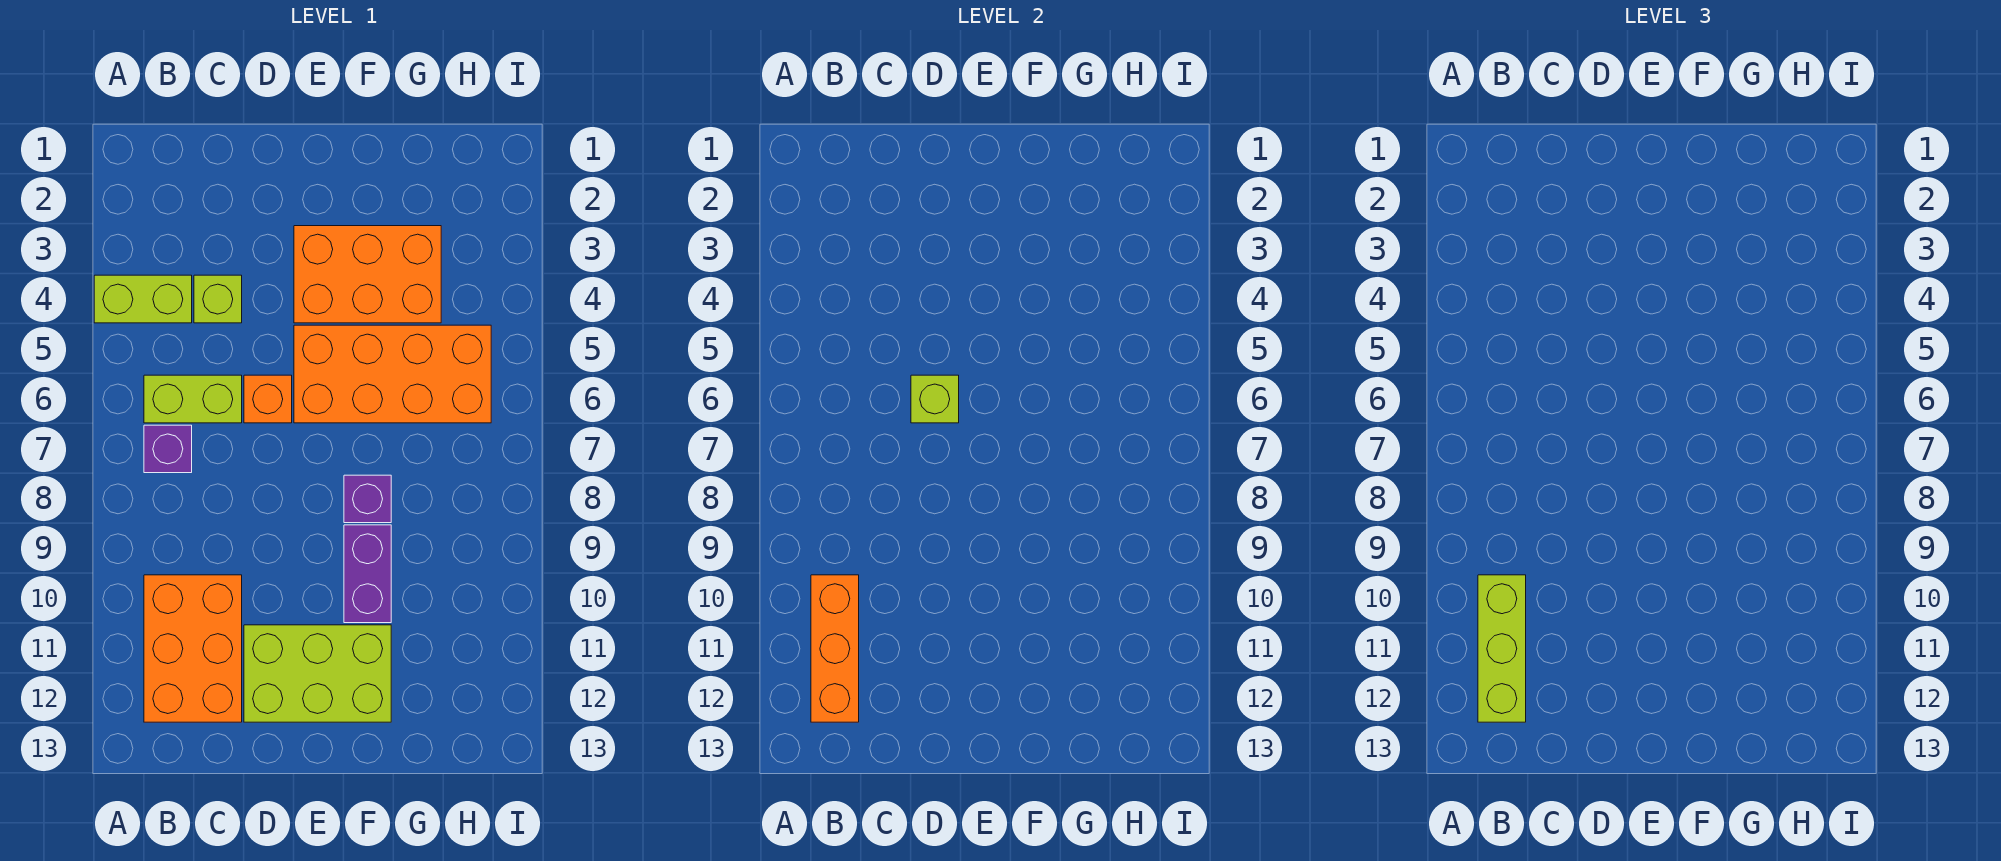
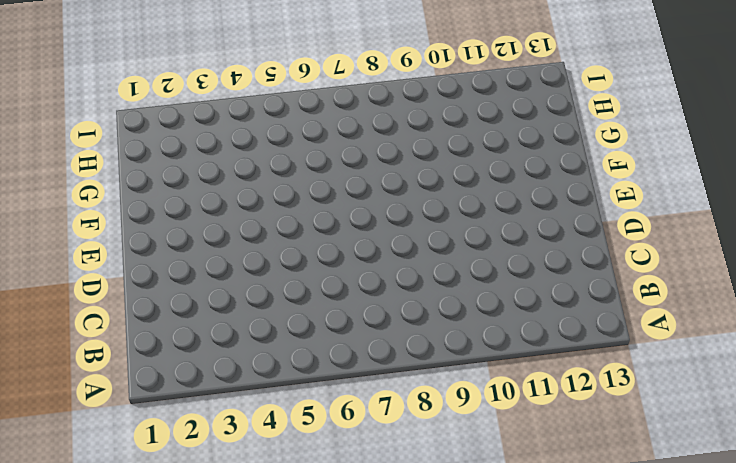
none -> lime 1x2 brick [94,275,192,323]
none -> lime 1x2 brick [144,375,242,423]
none -> purple 1x1 brick [144,425,192,473]

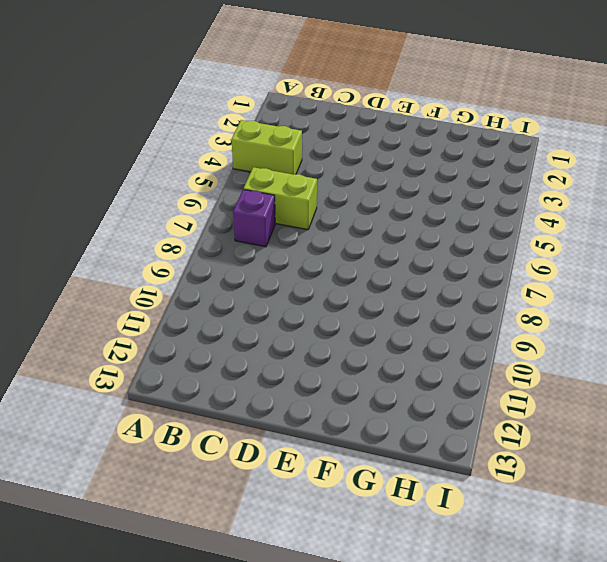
none -> orange 2x3 brick [144,575,242,722]
none -> lime 1x1 brick [194,275,242,323]
none -> orange 1x1 brick [244,375,292,423]

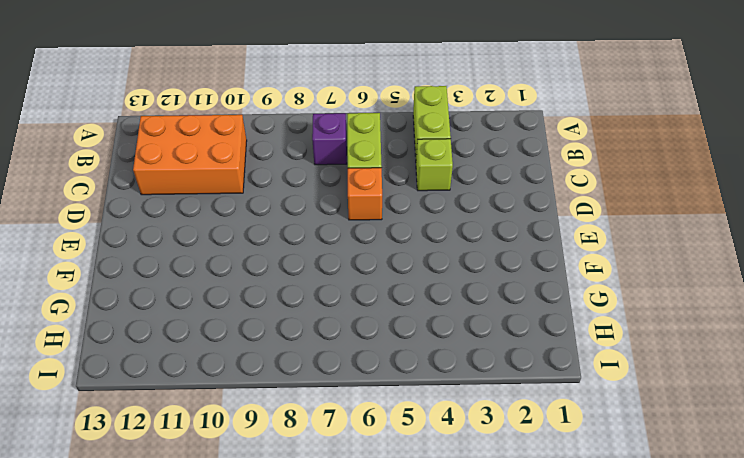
none -> lime 2x3 brick [244,625,391,722]
none -> orange 2x3 brick [294,226,441,323]
none -> orange 2x4 brick [294,325,491,423]

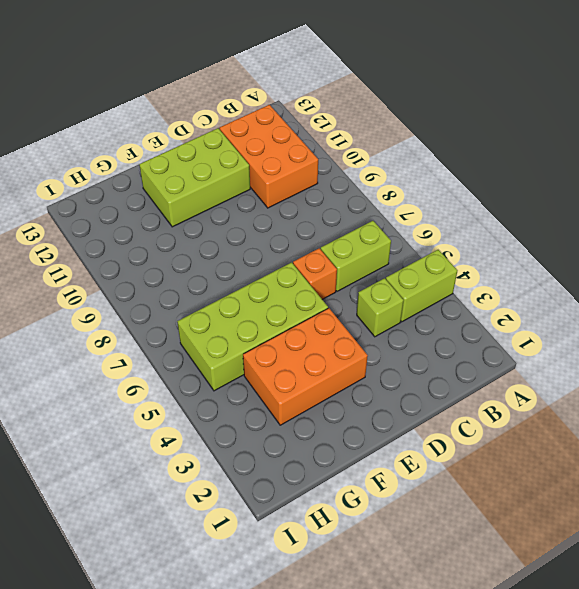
lime 2x4 brick [177,262,328,391] -> orange 2x4 brick [294,325,491,423]
none -> purple 1x1 brick [144,425,192,473]
none -> purple 1x1 brick [344,475,391,523]
none -> purple 1x2 brick [344,525,391,623]

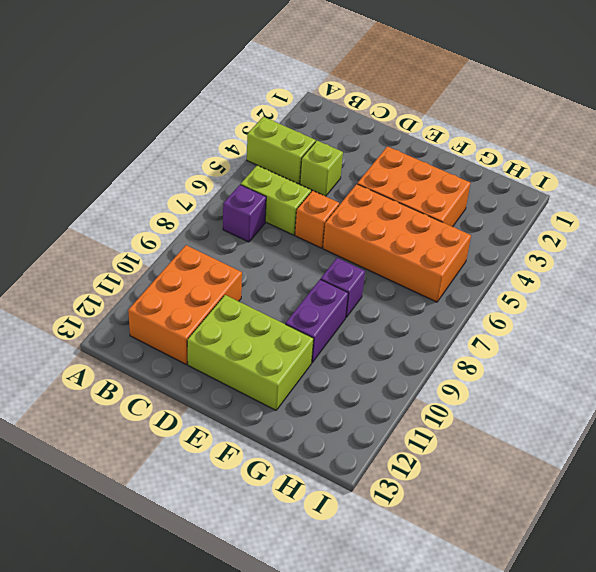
none -> orange 1x3 brick [811,575,859,722]
none -> lime 1x1 brick [911,375,959,423]
none -> lime 1x3 brick [1478,575,1526,722]

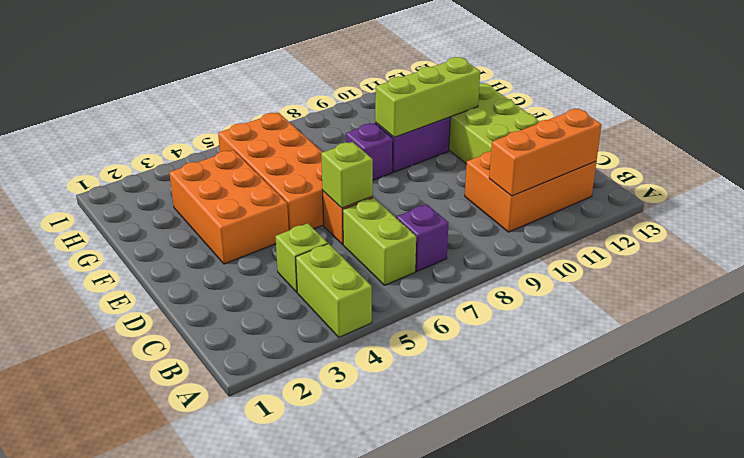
lime 1x3 brick [375,57,480,137] -> lime 1x3 brick moved to [1478,575,1526,722]

